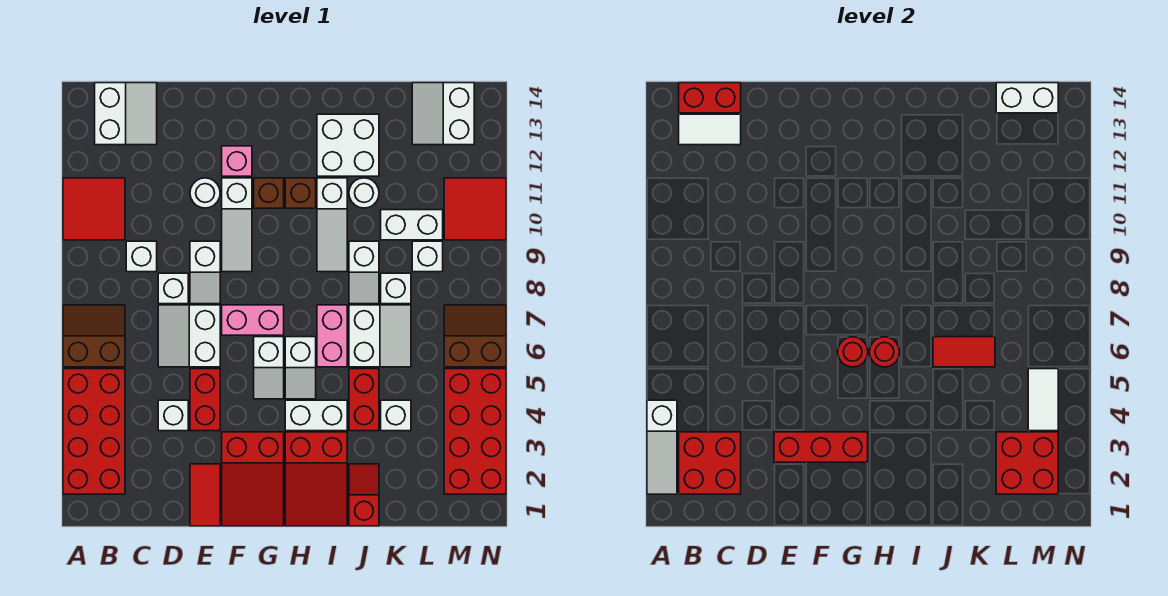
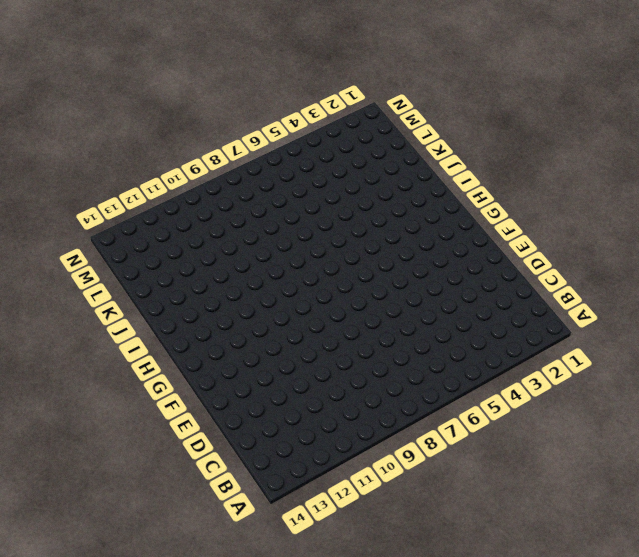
none -> red 2x4 brick [63,369,125,494]
none -> brown 2x2 slope [63,305,125,367]
none -> red 2x2 tile [63,178,125,240]
none -> white 2x2 slope [95,83,157,145]

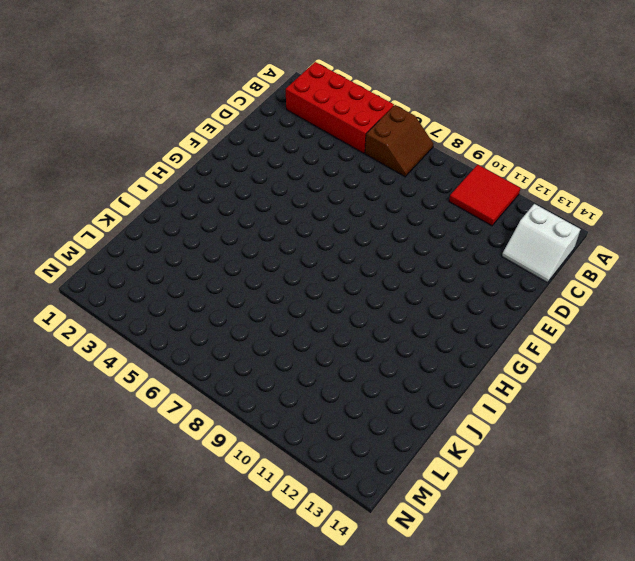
none -> white 1x1 brick [126,241,157,272]
none -> white 1x1 brick [158,400,188,431]
none -> white 2x2 slope [158,305,220,367]
none -> white 1x1 brick [158,273,188,304]

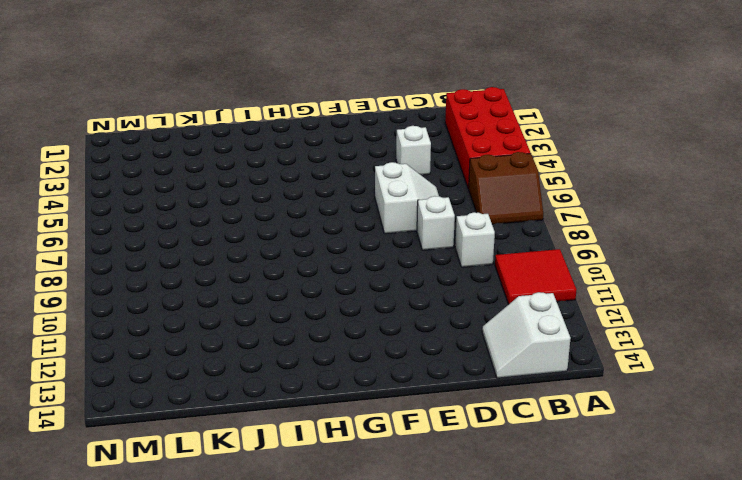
none -> red 1x2 tile [190,464,220,526]
none -> red 1x2 brick [190,369,220,431]
none -> white 1x2 slope [190,241,220,304]
none -> white 1x1 round brick [190,178,220,208]

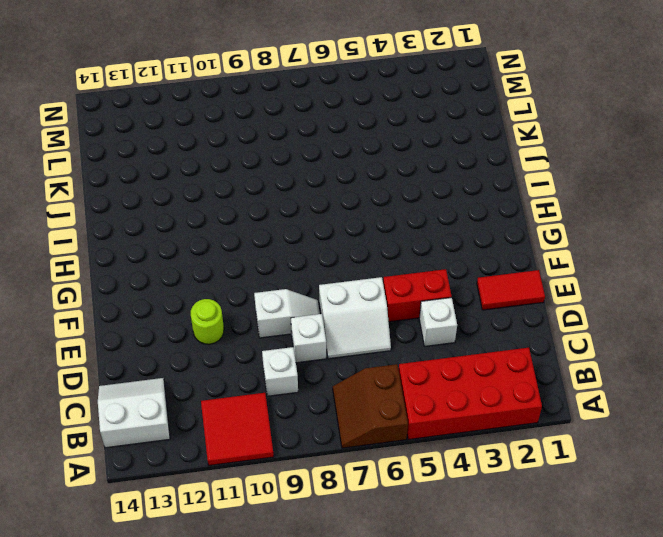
lime 1x1 round brick [191,299,224,344] -> white 1x1 round brick [190,178,220,208]
none -> red 2x3 slope [222,432,284,526]
none -> pink 1x2 brick [222,305,284,335]
none -> white 1x3 slope [222,178,252,272]
none -> pink 1x1 brick [222,146,252,176]

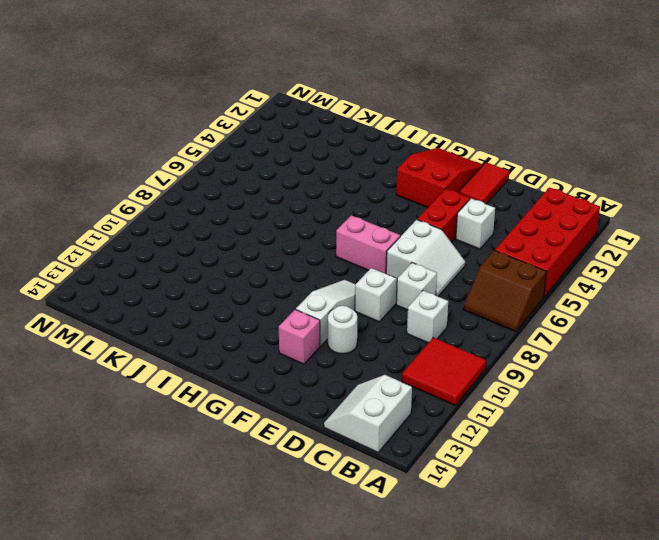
none -> white 1x2 slope [254,337,284,399]
none -> brown 1x1 brick [254,178,284,208]
none -> red 2x3 slope [285,432,347,526]
none -> white 1x2 brick [285,400,347,431]

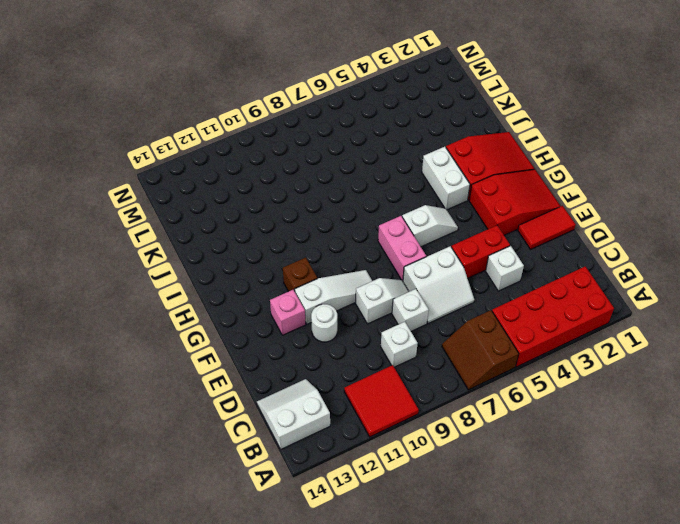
none -> white 1x2 slope [285,337,316,399]
none -> brown 1x1 brick [285,178,316,208]
none -> pink 1x2 brick [317,305,347,367]
none -> white 1x3 slope [317,178,347,272]

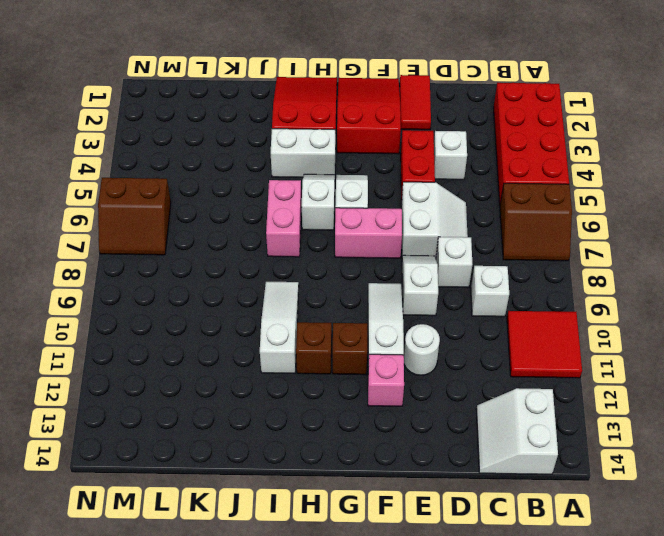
none -> white 2x2 brick [317,114,379,176]
none -> red 1x2 slope [349,464,379,526]
none -> red 1x2 brick [349,369,379,431]
none -> white 2x2 slope [349,305,411,367]

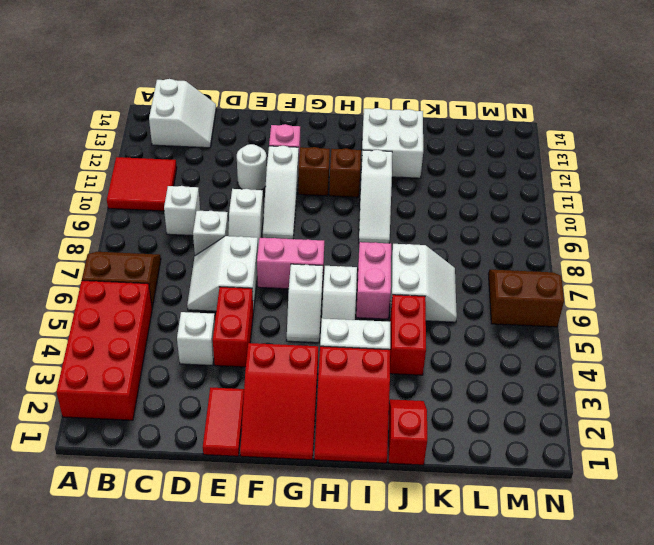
none -> white 1x2 slope [349,241,379,304]
none -> white 1x1 round brick [349,178,379,208]
none -> white 1x1 brick [381,400,411,431]
none -> white 1x1 brick [381,273,411,304]

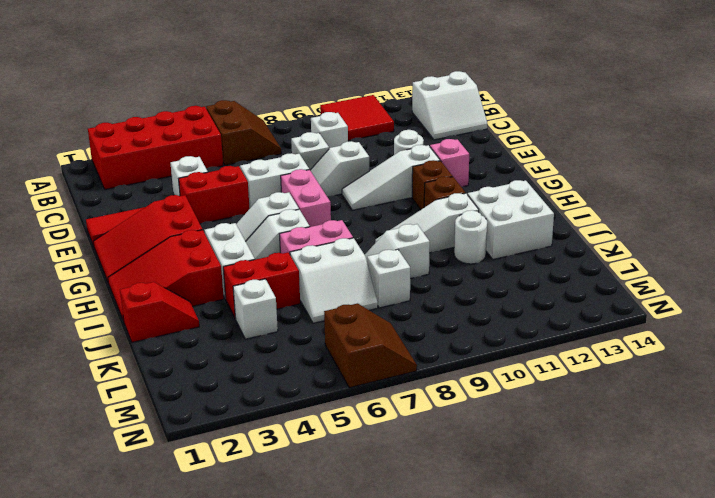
none -> white 1x2 brick [381,210,443,240]
none -> white 1x1 brick [412,241,443,272]
none -> white 2x2 slope [412,83,474,145]
none -> red 2x4 brick [444,369,506,494]

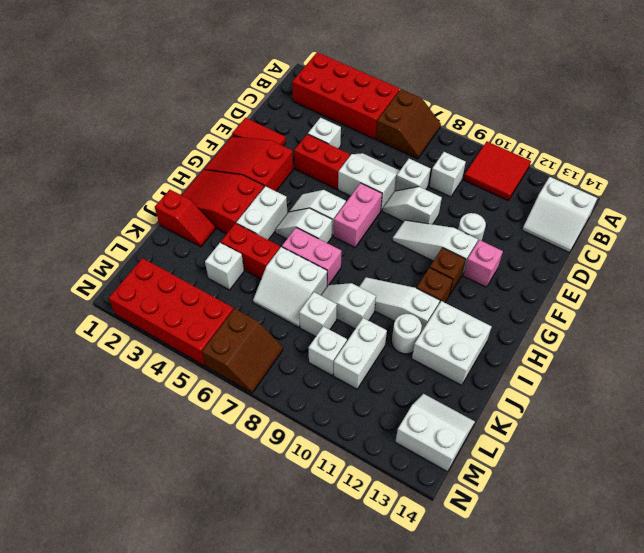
none -> red 2x2 tile [444,178,506,240]
none -> white 1x3 slope [647,400,677,494]
none -> red 2x2 brick [679,432,741,494]
none -> white 1x2 tile [679,114,741,145]

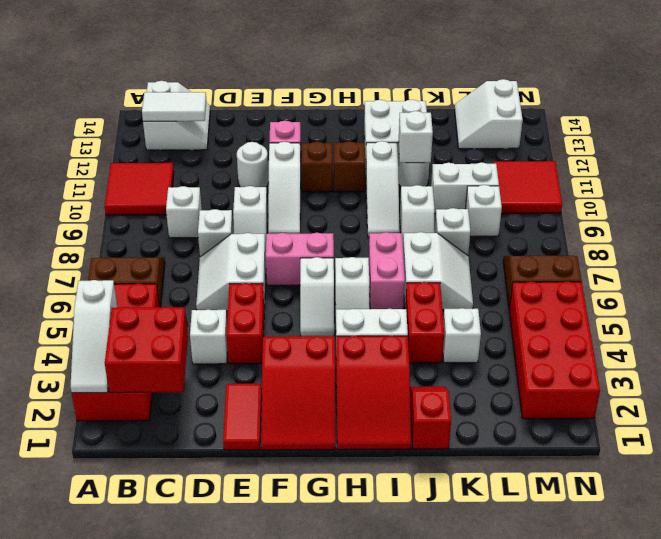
white 1x1 brick [398,111,433,163] -> none
none -> red 1x2 brick [679,83,741,113]
none -> red 1x3 brick [774,432,868,462]
none -> red 1x1 round brick [838,337,868,367]
none -> red 1x1 round brick [869,337,900,367]

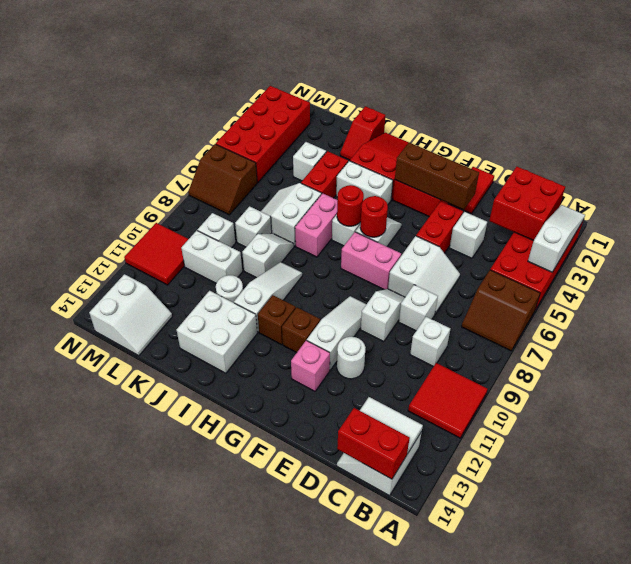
brown 1x3 brick [395,143,479,210] -> red 1x3 brick [774,432,868,462]
none -> red 1x2 tile [933,337,995,367]
none -> red 2x2 brick [996,432,1058,494]
none -> white 1x2 brick [996,83,1058,113]
none -> white 1x2 tile [1028,369,1058,431]

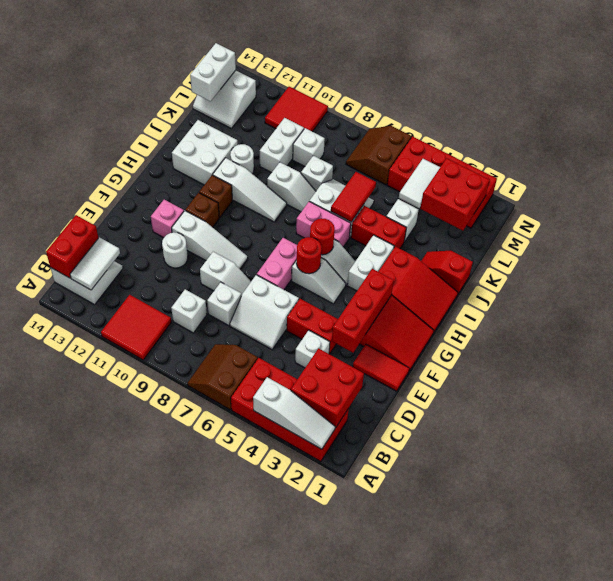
white 1x2 tile [399,159,440,208] -> white 1x2 tile turned to [1028,369,1058,431]

